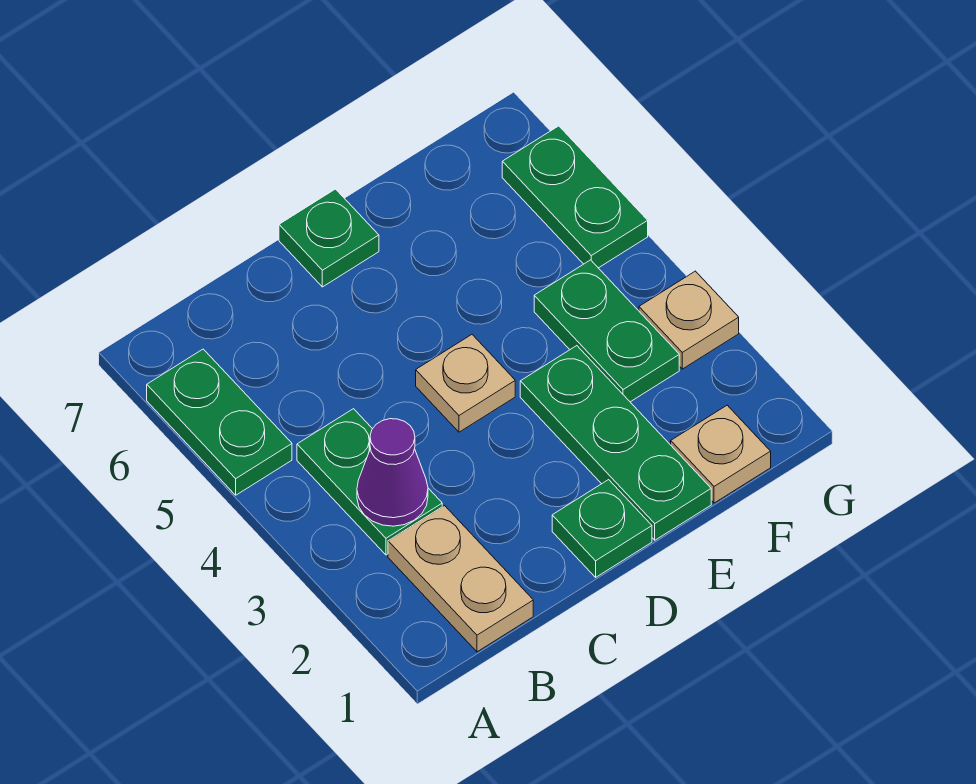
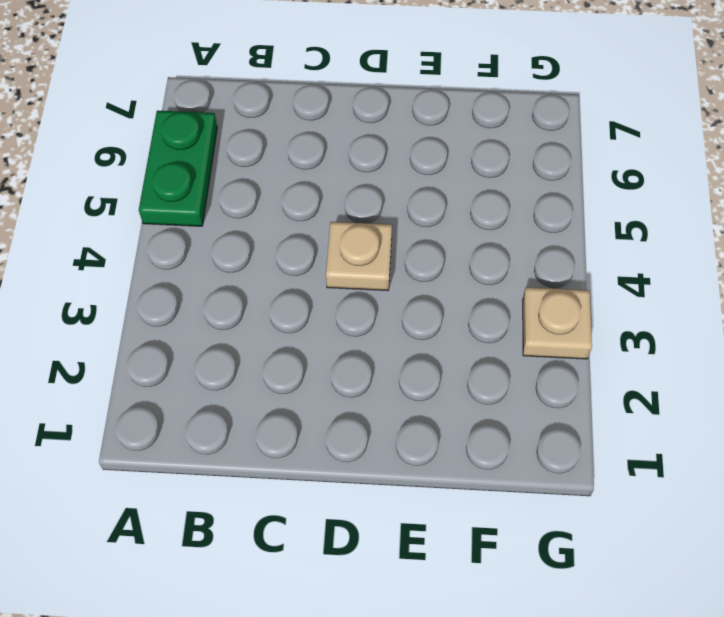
none -> tan 1x2 plate [388,506,533,652]
none -> green 1x2 plate [297,409,442,555]
none -> green 1x1 plate [552,480,652,577]

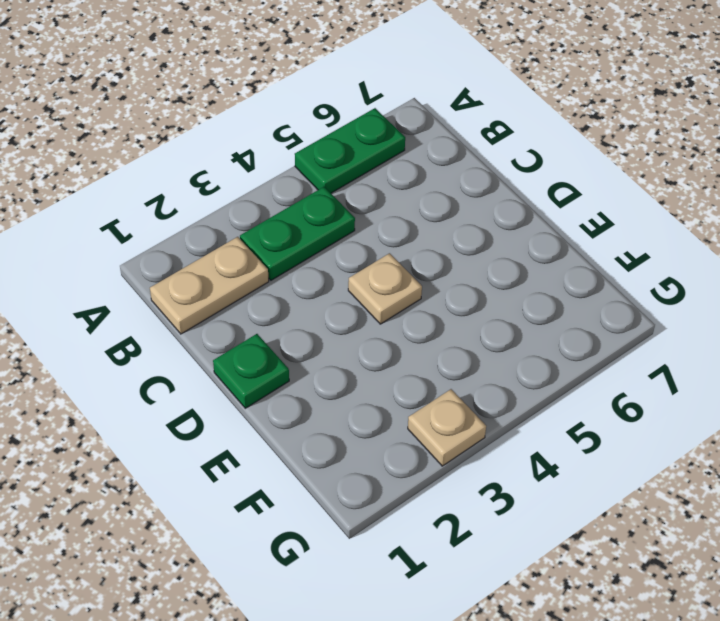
none -> green 1x1 plate [279,189,379,287]
none -> green 1x3 plate [520,346,711,540]
none -> tan 1x1 plate [671,405,771,503]

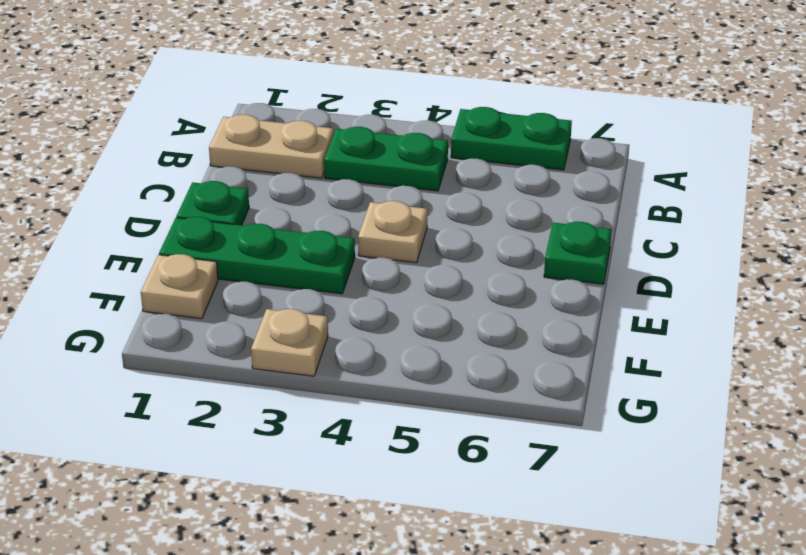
none -> green 1x2 plate [534,260,679,402]
none -> green 1x2 plate [502,126,648,268]
none -> purple 1x1 cone [357,419,428,526]

